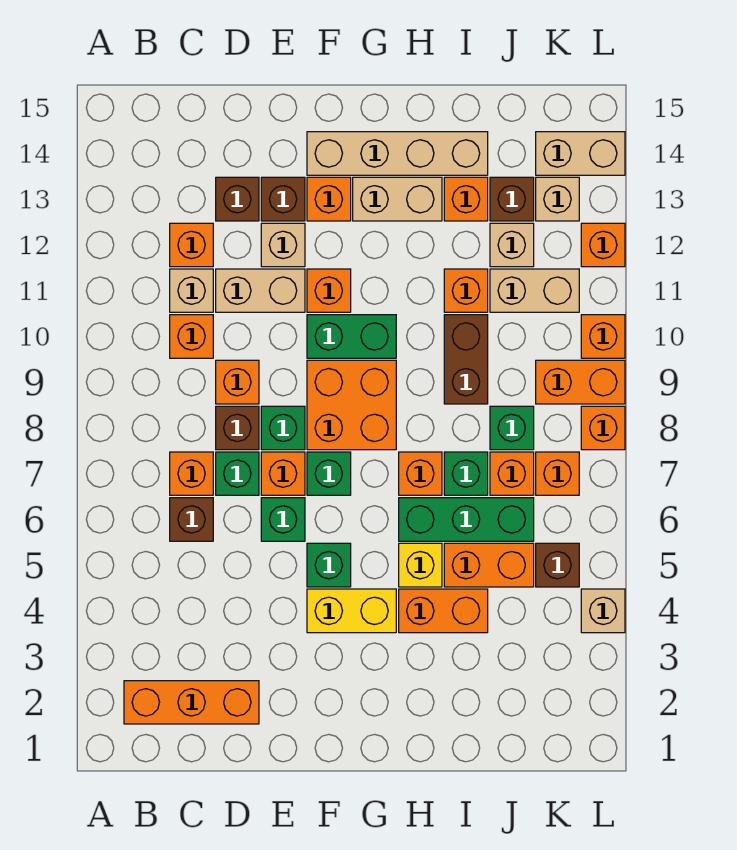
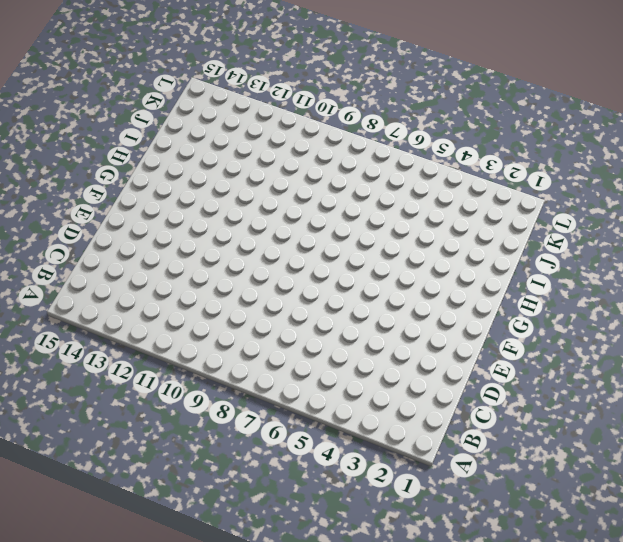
none -> orange 1x3 brick [124,681,259,724]
none -> brown 1x1 brick [170,498,213,541]
none -> orange 1x1 brick [170,452,213,495]
none -> orange 1x1 brick [170,315,213,358]

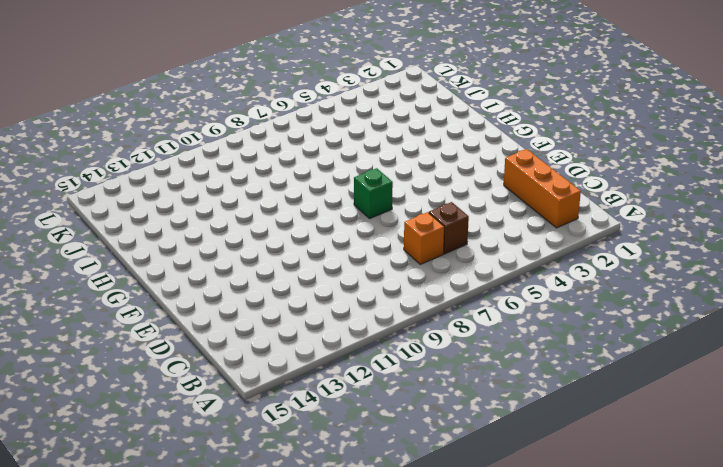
none -> orange 1x1 brick [170,315,213,358]
none -> tan 1x1 brick [170,269,213,312]
none -> orange 1x1 brick [170,223,213,267]
none -> green 1x1 brick [216,452,259,495]

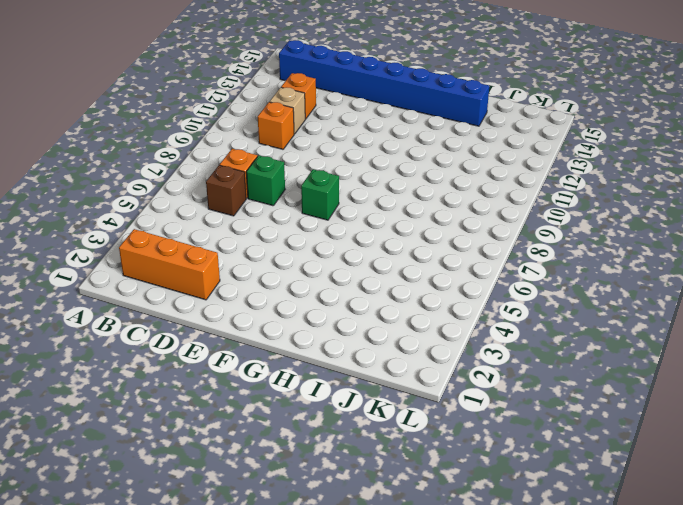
blue 1x8 brick [279,40,489,126] -> tan 1x4 brick [307,132,488,175]
none -> brown 1x1 brick [216,406,259,450]
none -> orange 1x1 brick [216,360,259,404]
none -> tan 1x2 brick [216,269,305,312]
none -> brown 1x1 brick [216,177,259,221]

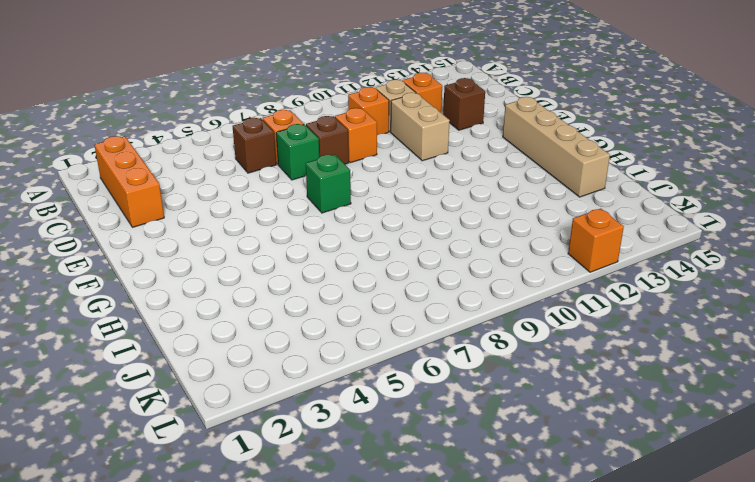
none -> green 1x1 brick [261,498,305,541]
none -> orange 1x1 brick [261,452,305,495]
none -> green 1x1 brick [261,406,305,450]
none -> tan 1x1 brick [261,223,305,267]

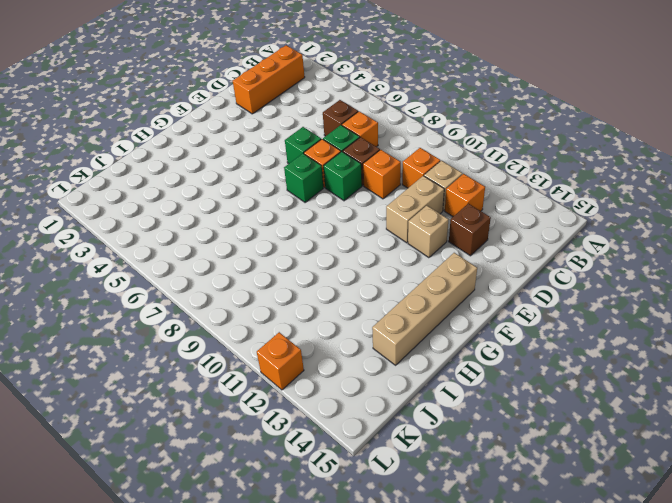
none -> brown 1x1 brick [261,177,305,221]
none -> yellow 1x2 brick [307,589,396,633]
none -> green 1x1 brick [307,543,351,587]
none -> orange 2x2 brick [307,360,396,450]

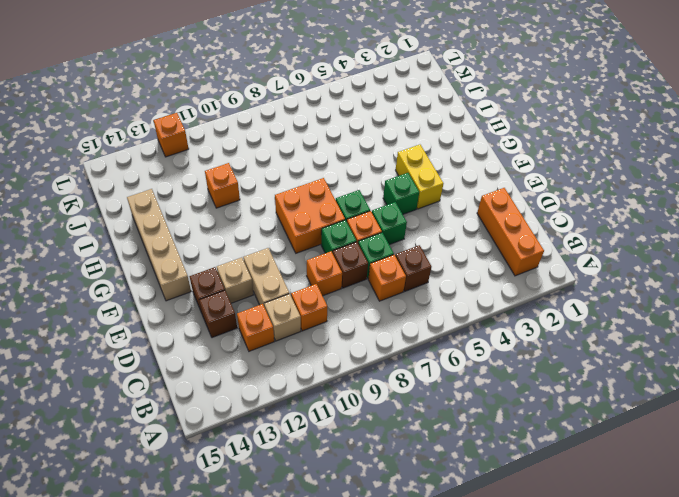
none -> green 1x2 brick [307,315,396,358]
none -> orange 1x1 brick [307,269,351,312]
none -> orange 1x1 brick [307,177,351,221]
none -> tan 1x2 brick [353,177,442,221]

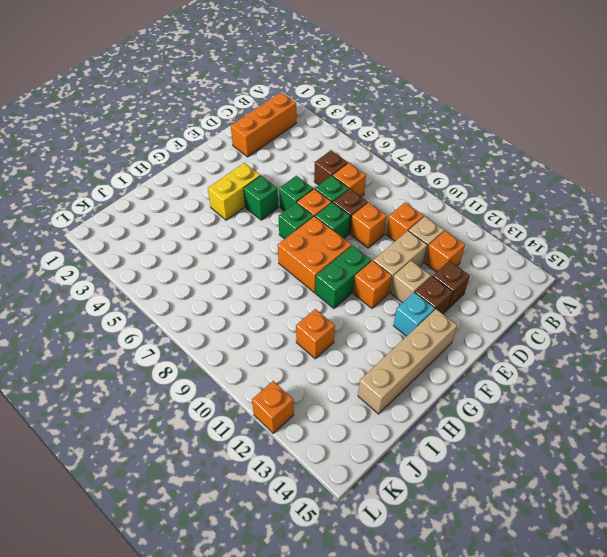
cyan 1x1 brick [393,292,435,336] -> orange 1x1 brick [307,177,351,221]
none -> tan 1x2 brick [353,177,442,221]
none -> orange 1x2 brick [399,589,488,633]
none -> yellow 1x1 brick [399,543,442,587]
none -> green 1x3 brick [399,498,534,541]

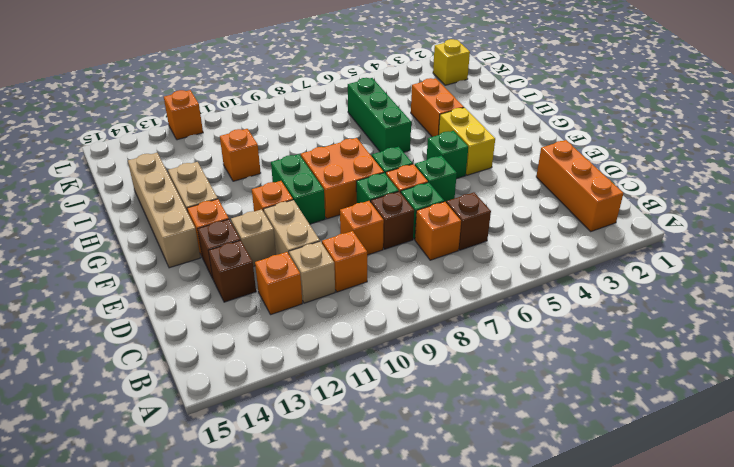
yellow 1x1 brick [433,39,470,85] -> yellow 1x1 brick moved to [399,543,442,587]
none -> orange 1x1 brick [399,452,442,495]
none -> orange 1x2 brick [444,543,534,587]
none -> green 1x1 brick [444,452,488,495]
none -> brown 1x2 brick [444,315,488,404]

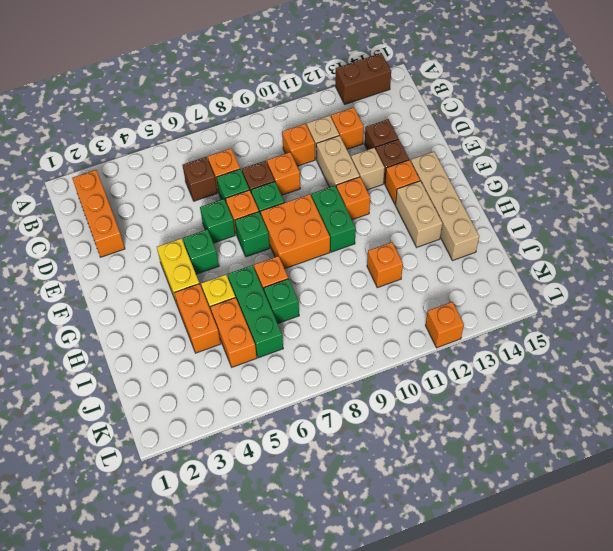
brown 1x2 brick [335,53,391,104] -> brown 1x2 brick moved to [444,315,488,404]
none -> orange 1x1 brick [444,177,488,221]
none -> orange 1x1 brick [490,452,534,495]
none -> green 1x1 brick [490,406,534,450]
none -> tan 1x2 brick [490,269,579,312]

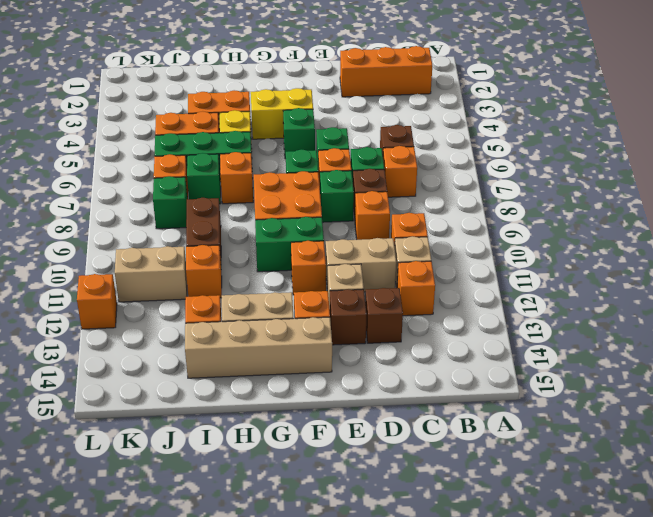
none -> tan 1x1 brick [490,223,534,267]
none -> brown 1x1 brick [490,177,534,221]
none -> brown 1x1 brick [536,543,579,587]
none -> orange 1x1 brick [536,452,579,495]

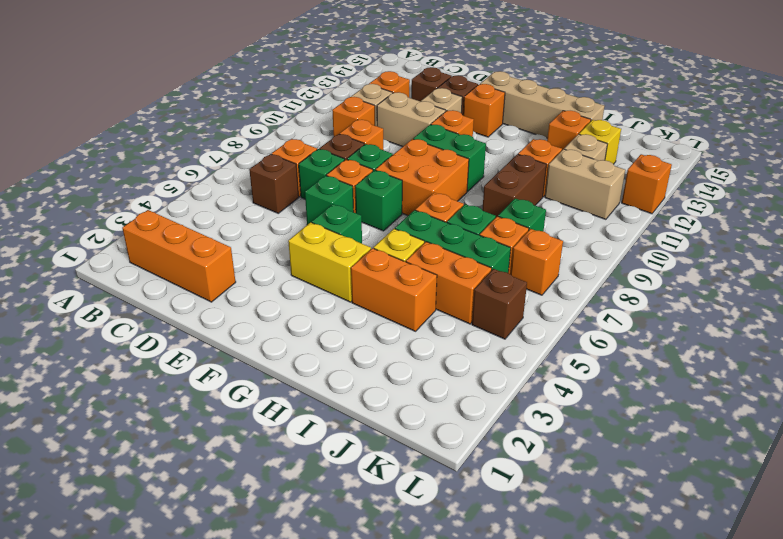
yellow 1x1 brick [579,120,621,164] -> brown 1x1 brick [490,177,534,221]
none -> tan 1x2 brick [353,177,442,221]
none -> orange 1x2 brick [536,360,625,404]
none -> tan 1x1 brick [536,177,579,221]
none -> tan 1x2 brick [536,132,625,175]

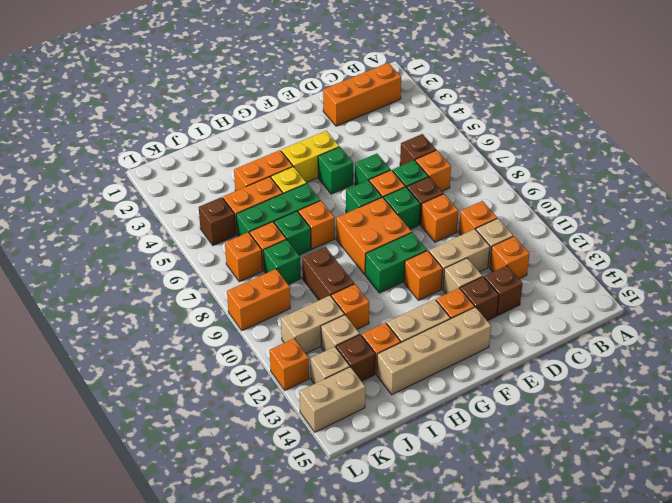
none -> tan 1x1 brick [581,589,625,633]
none -> orange 1x1 brick [581,406,625,450]
none -> orange 1x1 brick [581,315,625,358]

